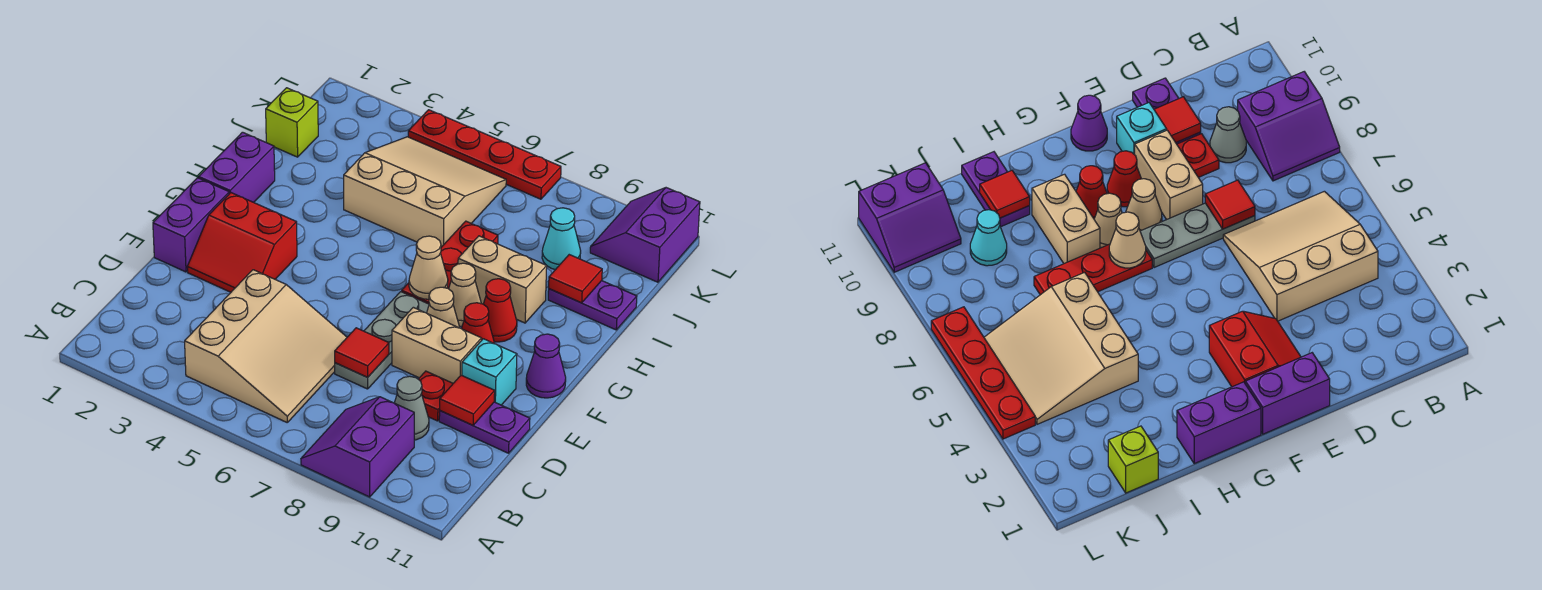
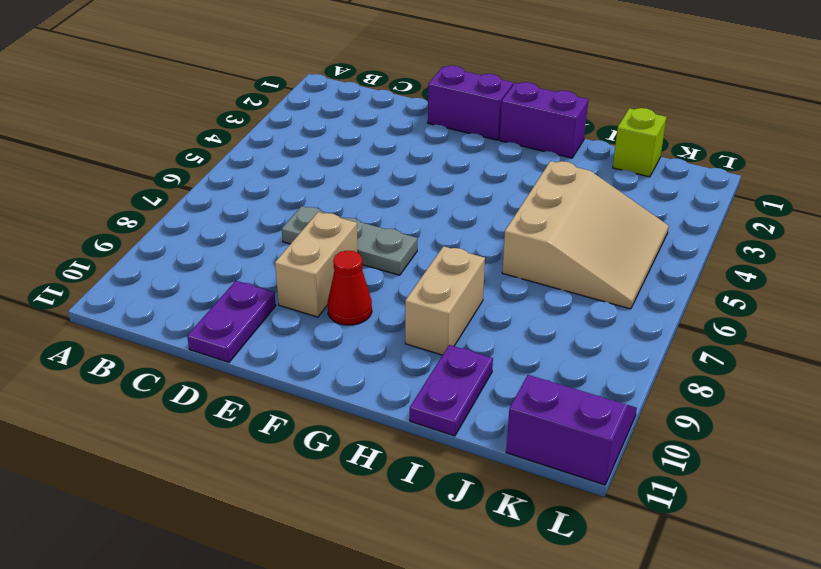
none -> purple 2x2 slope [301,397,414,497]
none -> tan 3x3 slope [185,270,347,422]
none -> grey 1x1 cone [395,376,429,440]

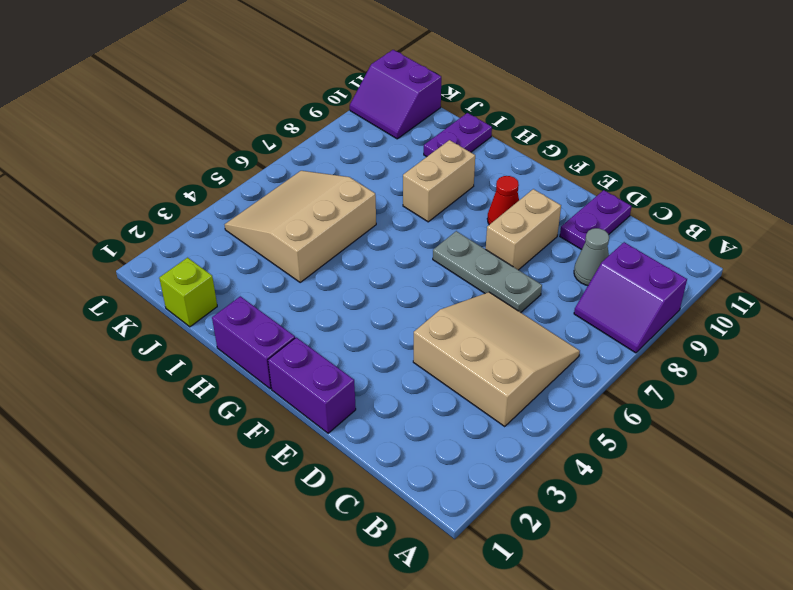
none -> red 1x1 plate [418,371,453,421]
none -> red 2x2 slope [187,193,297,292]
none -> cyan 1x1 brick [462,339,517,405]

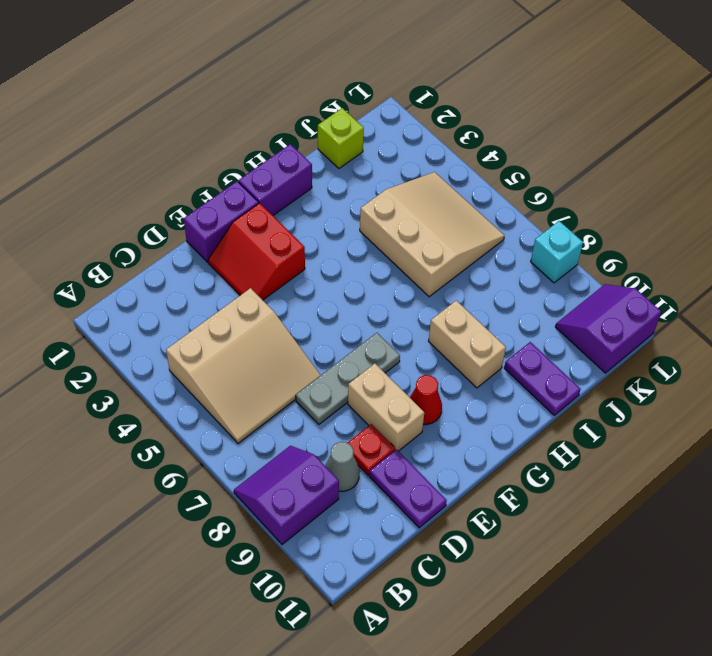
cyan 1x1 brick [531,221,583,283] -> cyan 1x1 brick moved to [462,339,517,405]
none -> tan 1x1 cone [427,287,460,328]
none -> purple 1x1 cone [526,334,566,398]
none -> red 1x3 plate [402,221,498,304]

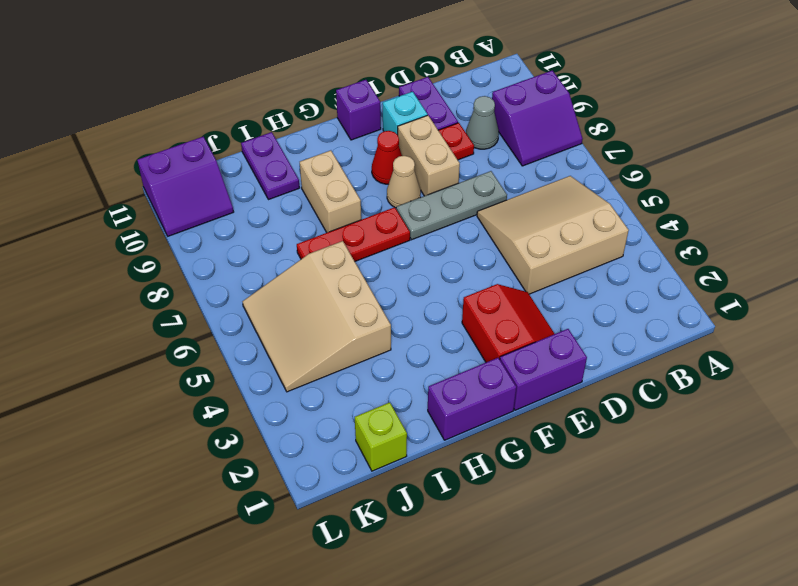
purple 1x1 brick [336,80,381,140] -> purple 1x1 cone [526,334,566,398]
none -> tan 1x1 cone [449,263,481,326]
none -> red 1x1 cone [484,279,517,342]
none -> cyan 1x1 cone [542,208,581,270]

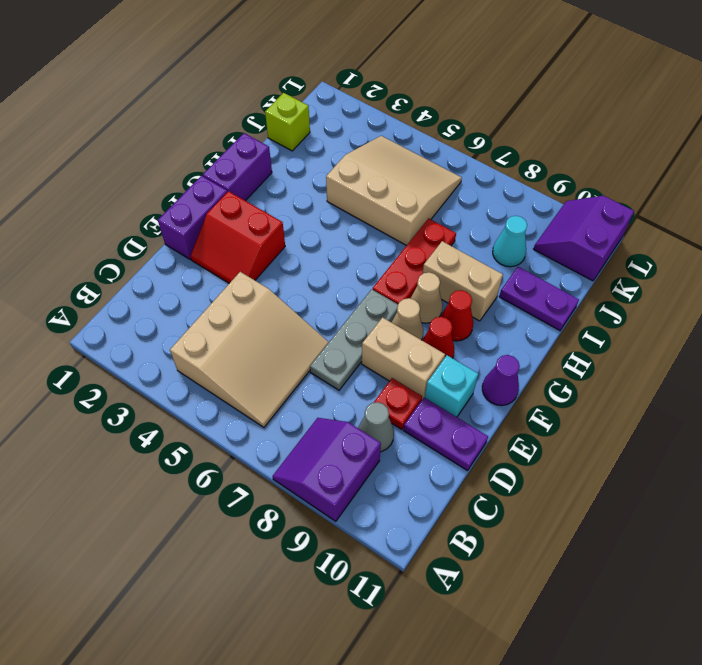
none -> red 1x4 plate [408,110,561,199]
none -> red 1x1 tile [335,328,389,377]
none -> red 1x1 tile [440,375,495,425]

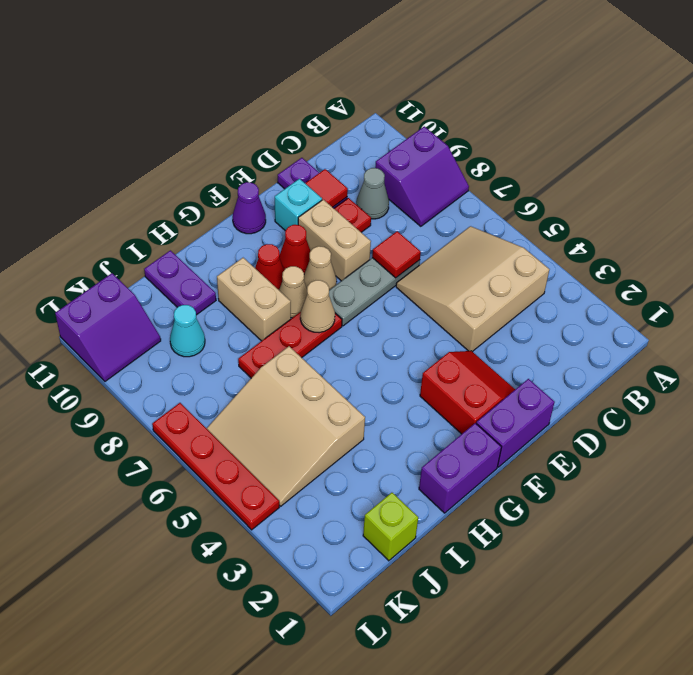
none -> red 1x1 tile [549,255,602,303]

